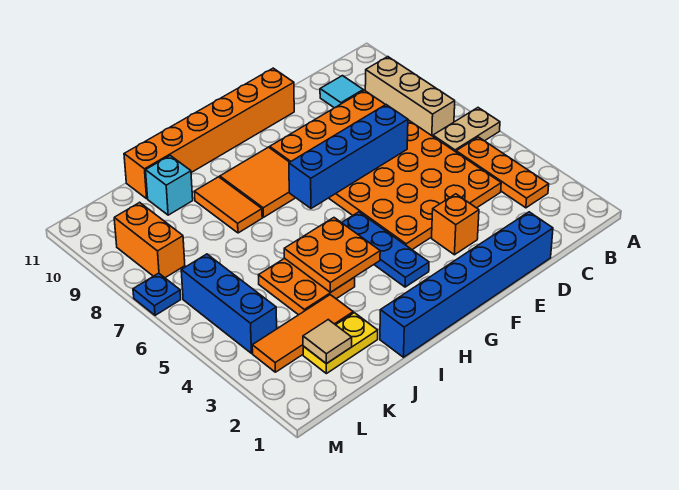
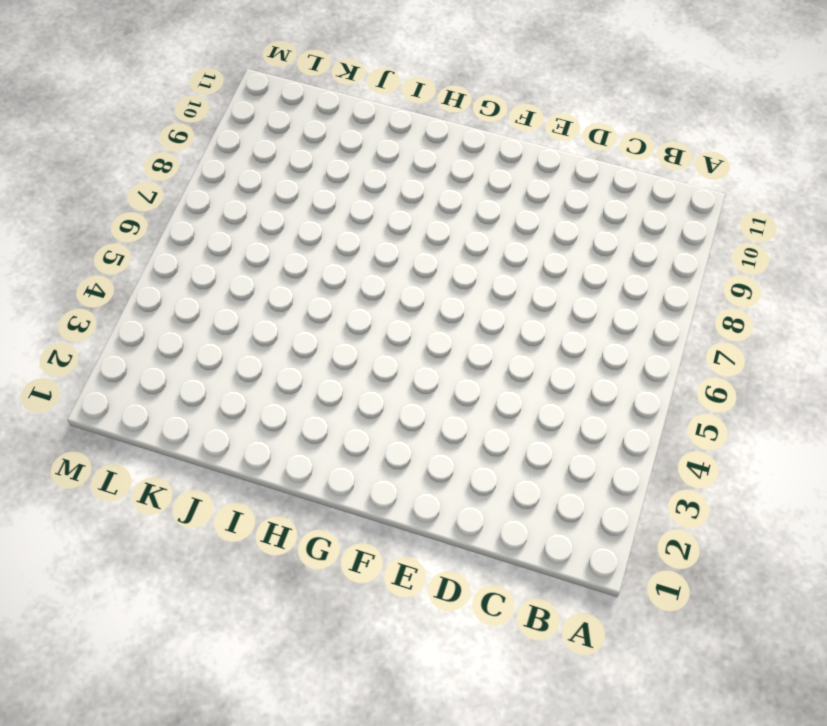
none -> tan 1x2 plate [433,108,500,152]
none -> orange 1x3 plate [456,137,549,208]
none -> tan 1x3 brick [365,57,455,136]

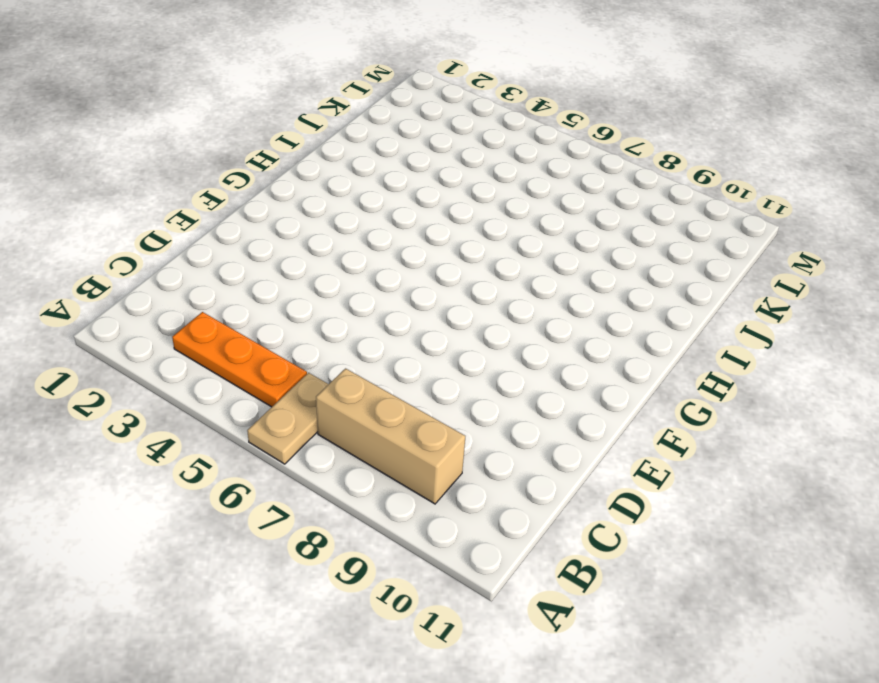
none -> orange 4x6 plate [269,90,501,249]
none -> cyan 1x1 tile [320,76,363,108]
none -> blue 1x6 brick [380,212,553,357]

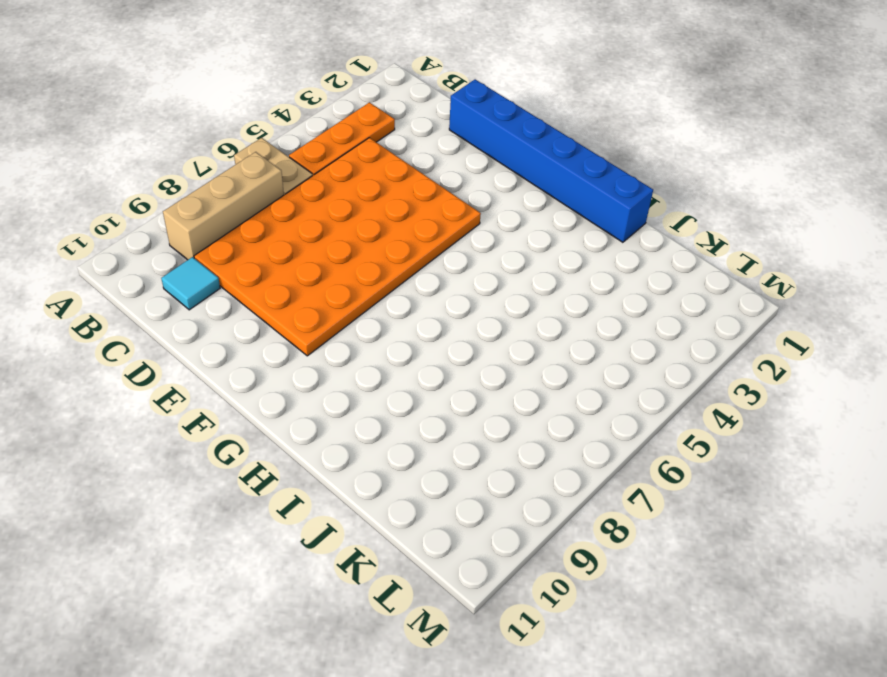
none -> orange 1x1 brick [432,194,479,255]
none -> orange 1x6 brick [124,68,294,199]
none -> blue 1x3 plate [342,212,429,287]

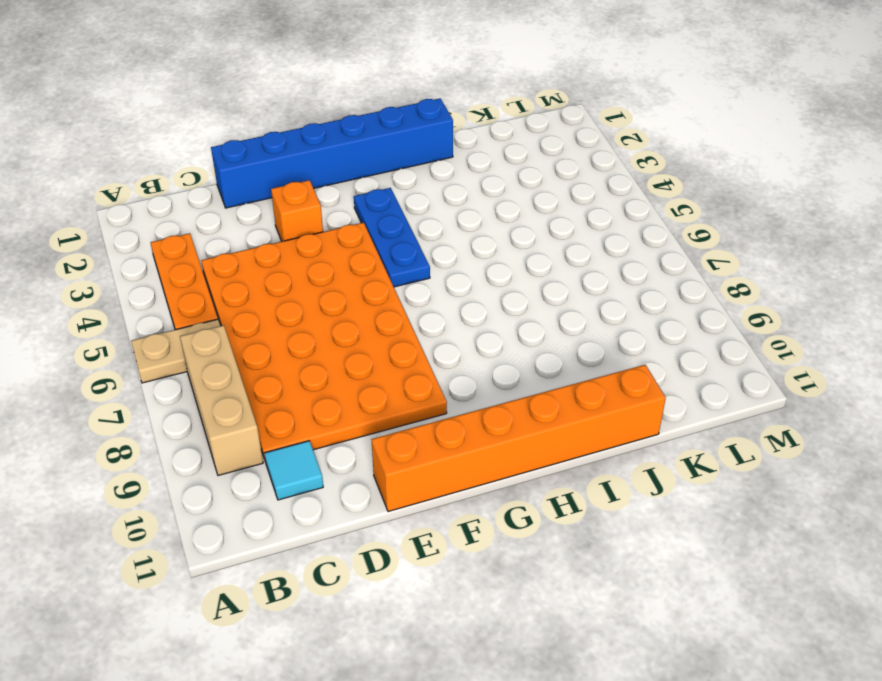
none -> orange 2x2 tile [220,147,295,217]
none -> orange 2x2 plate [259,258,355,315]
none -> orange 1x2 tile [194,177,262,233]

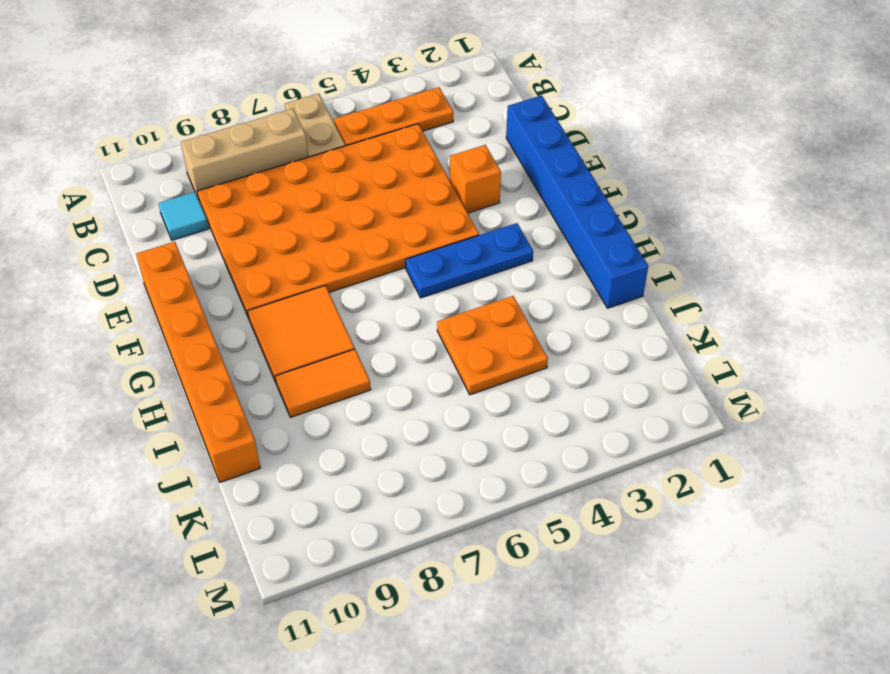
none -> yellow 1x2 plate [303,313,378,374]
none -> orange 1x3 tile [252,295,353,372]
none -> cyan 1x1 brick [146,156,193,215]

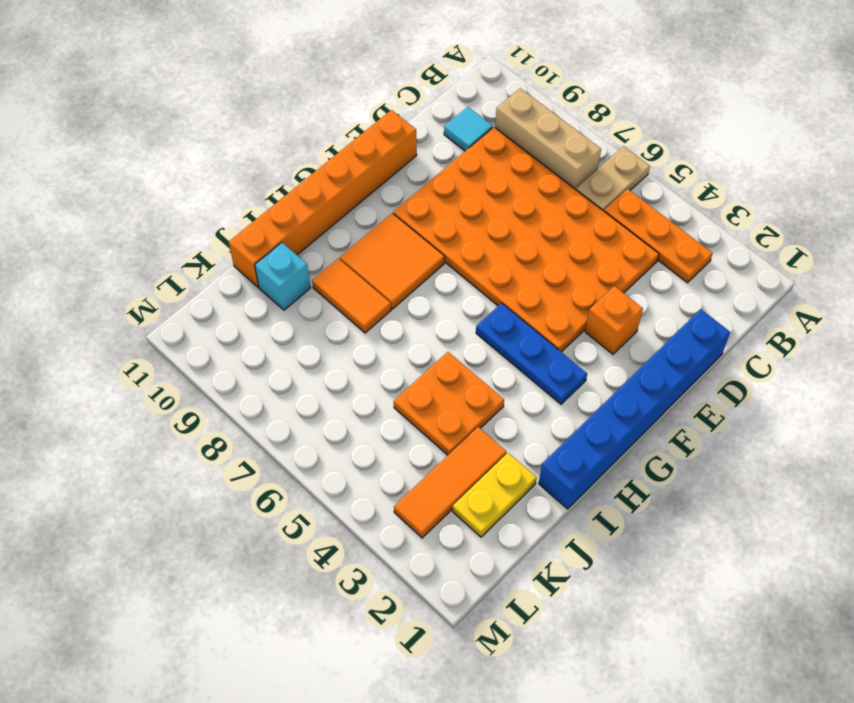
none -> blue 1x3 brick [181,254,277,353]
none -> orange 1x2 brick [114,202,185,278]
none -> blue 1x1 plate [133,273,181,315]

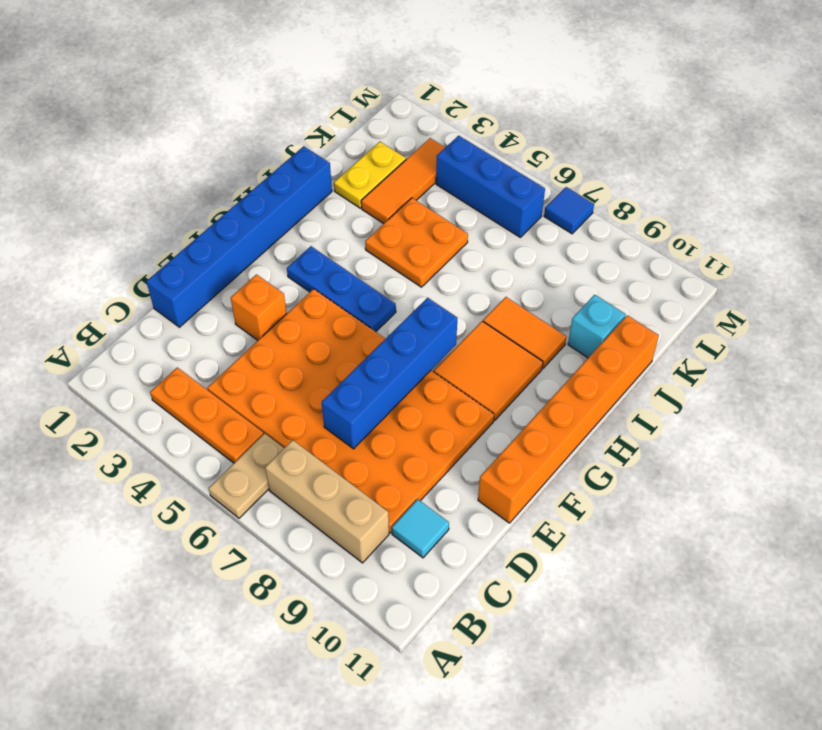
blue 1x1 tile [544,187,594,234] -> blue 1x1 plate [133,273,181,315]
none -> orange 1x2 brick [114,202,185,278]
none -> orange 2x2 plate [284,218,380,292]
none -> tan 1x1 tile [303,320,352,364]

